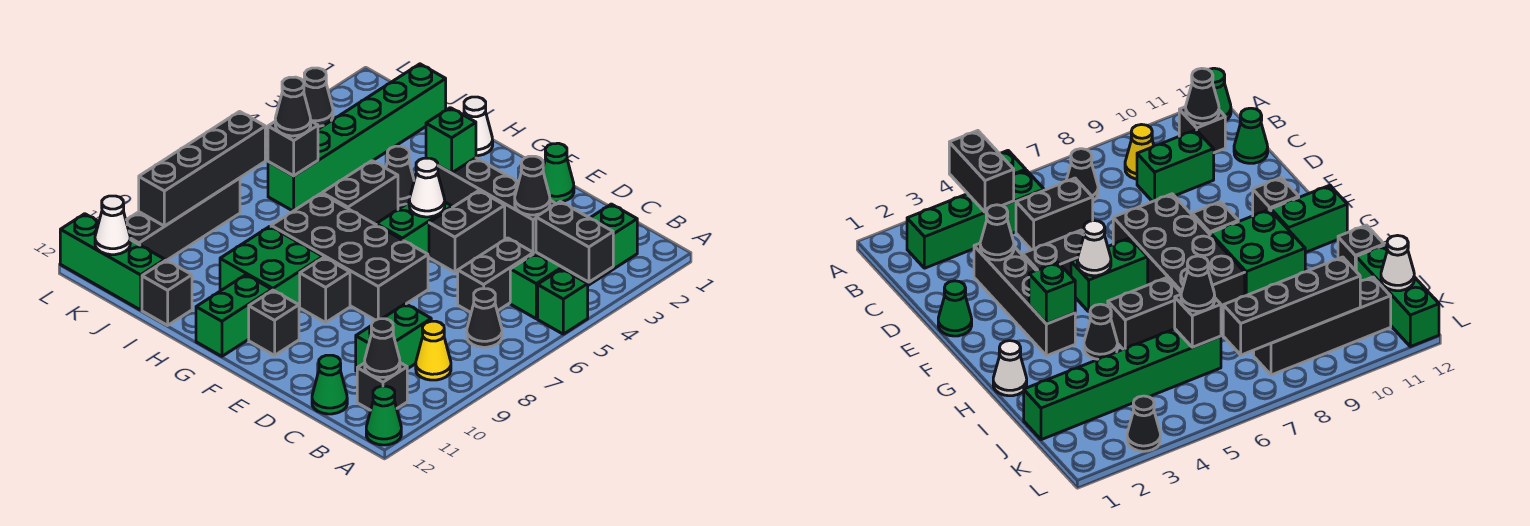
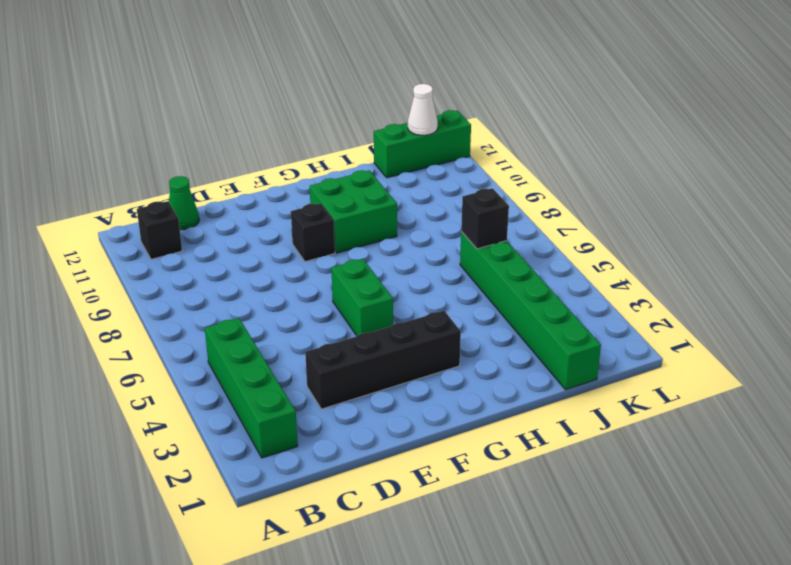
none -> green 1x1 brick [538,269,588,334]
none -> green 1x1 cone [366,386,401,445]
none -> black 1x1 cone [467,289,502,347]
none -> yellow 1x1 cone [416,321,451,380]

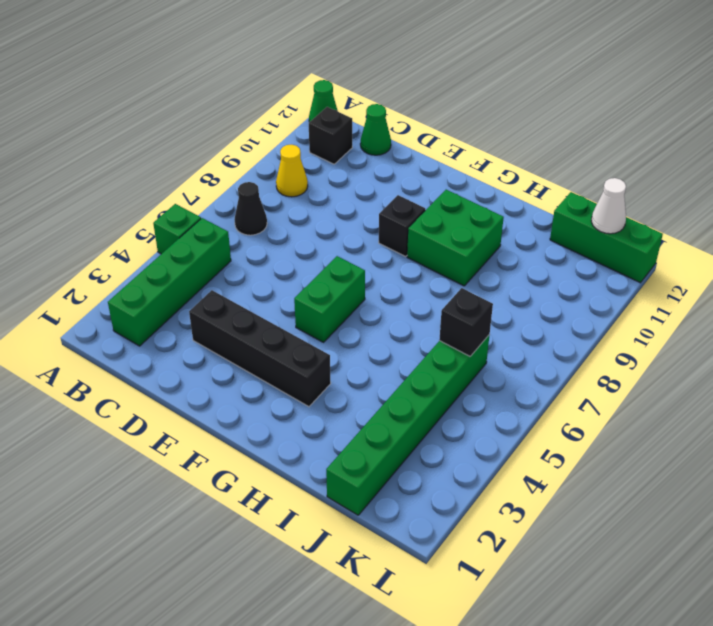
none -> black 1x2 brick [458,238,533,312]
none -> green 1x2 brick [356,304,431,371]
none -> green 1x1 cone [543,143,574,202]
none -> black 1x2 brick [429,191,505,272]

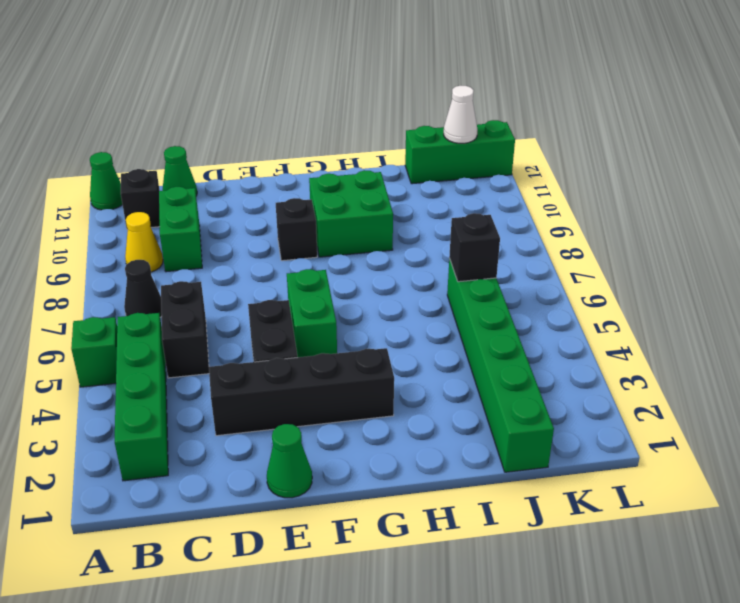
none -> black 2x4 brick [271,194,428,320]
none -> black 1x1 brick [249,290,299,355]
none -> green 1x2 brick [196,275,272,356]
none -> white 1x1 cone [464,97,493,156]

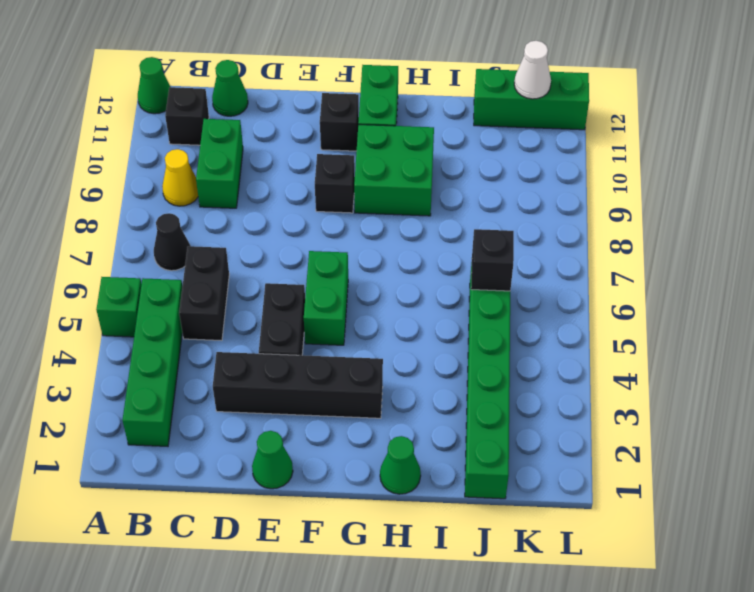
green 1x1 cone [380,436,421,494] -> white 1x1 cone [464,97,493,156]
none -> black 2x4 brick [271,194,428,320]
none -> black 1x1 cone [386,146,414,205]
none -> black 1x2 brick [322,161,398,224]
none -> black 1x1 brick [142,260,192,325]

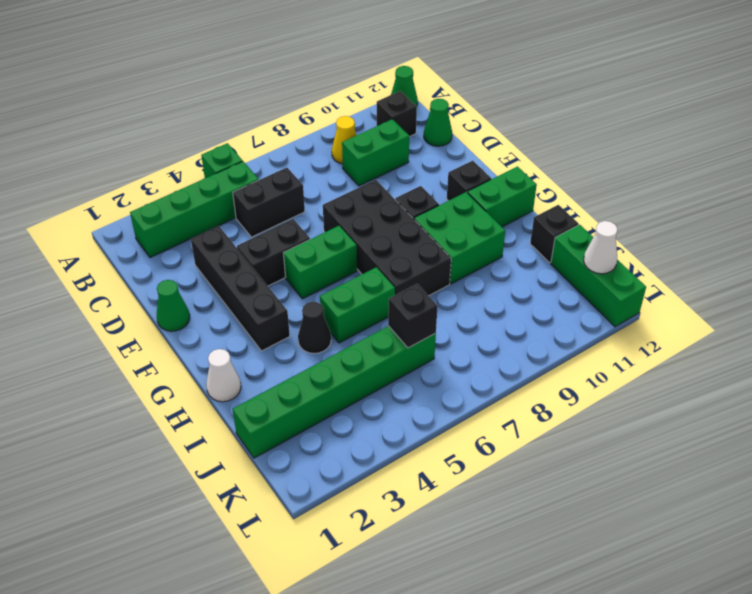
green 1x2 brick [320,267,395,343] -> black 1x2 brick [322,161,398,224]
none -> black 1x1 cone [467,289,502,347]
none -> black 1x4 brick [126,178,240,260]
none -> black 1x1 cone [304,68,333,127]
none -> black 1x2 brick [536,201,613,282]

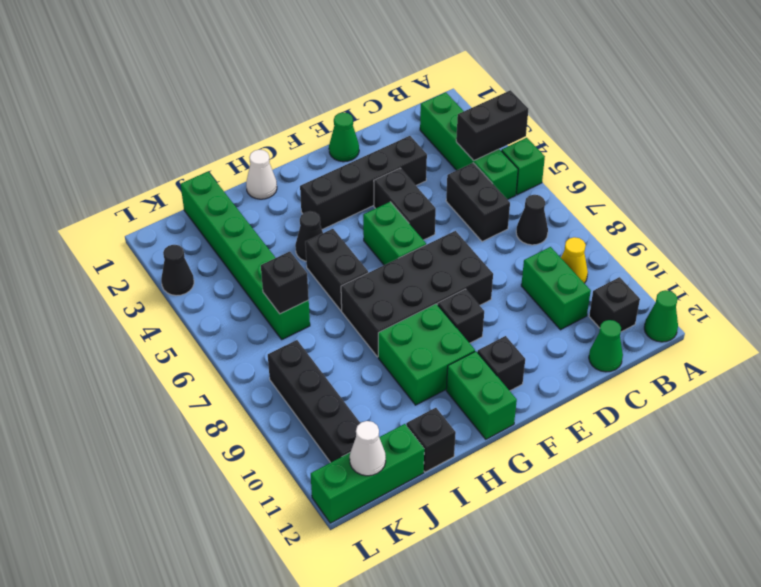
none -> black 1x1 cone [365,319,400,377]
none -> black 1x1 cone [515,156,550,215]
none -> white 1x1 cone [409,158,445,217]
none -> green 1x1 brick [426,108,476,173]

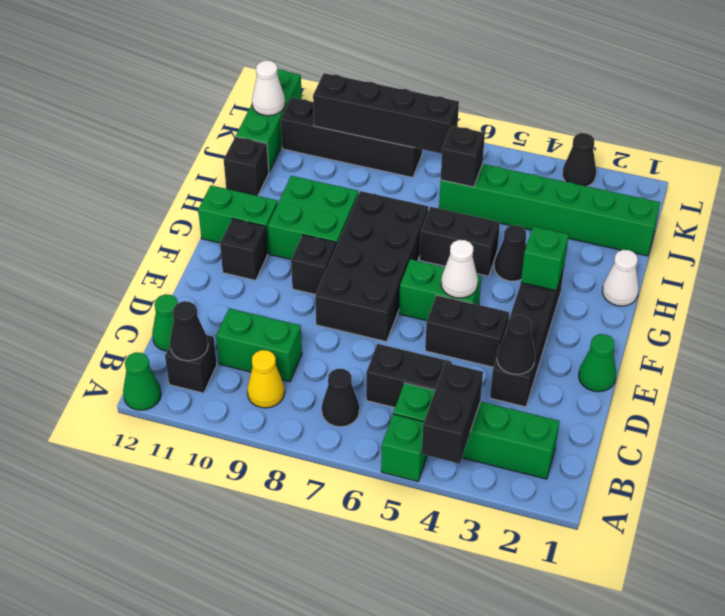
none -> black 1x1 cone [275,77,311,136]

